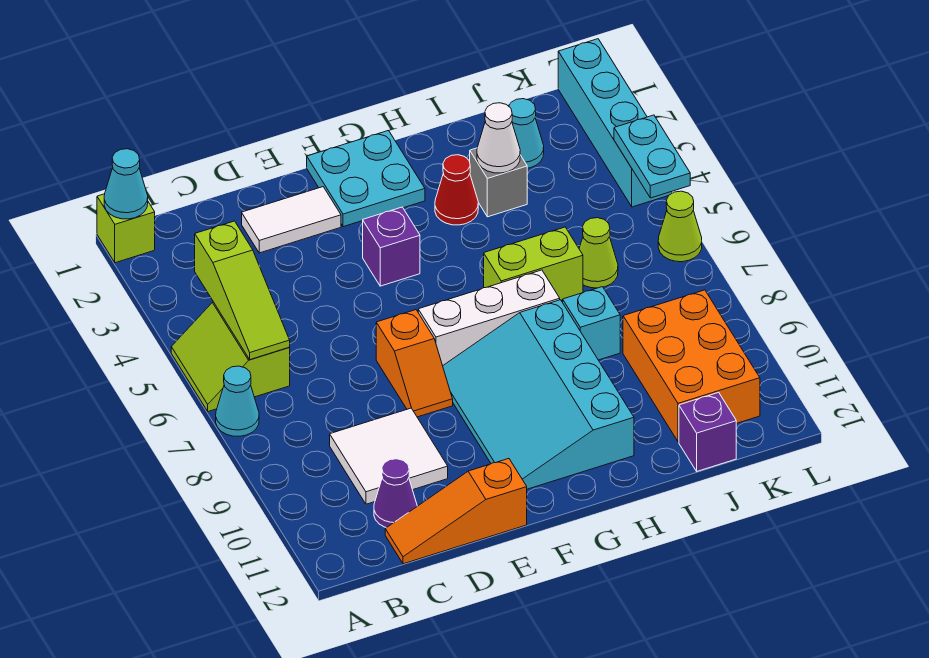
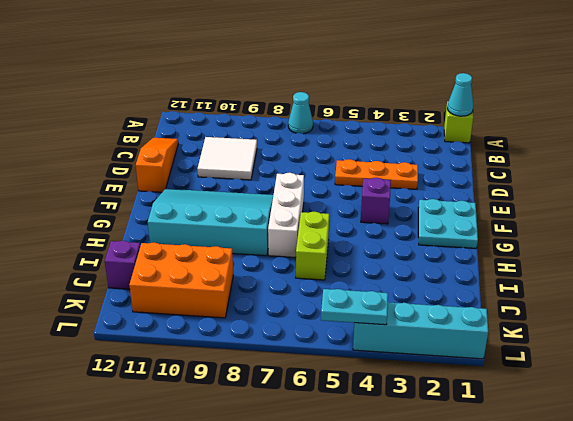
orange 1x3 plate [335,159,418,189] -> none
none -> lime 2x2 slope [171,302,290,411]
none -> purple 1x1 cone [374,459,417,528]
none -> white 1x2 tile [242,187,341,253]

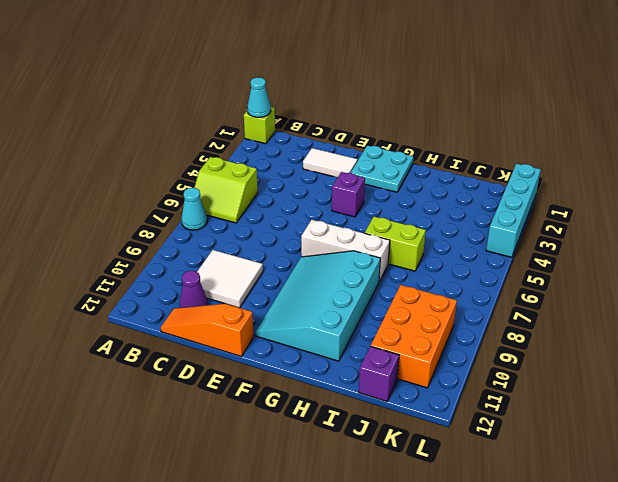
lime 2x2 slope [194,157,258,223] -> lime 2x2 slope turned to [171,302,290,411]
none -> orange 1x2 slope [376,310,453,417]
none -> red 1x1 cone [435,155,478,225]
none -> grey 1x1 brick [470,148,527,217]

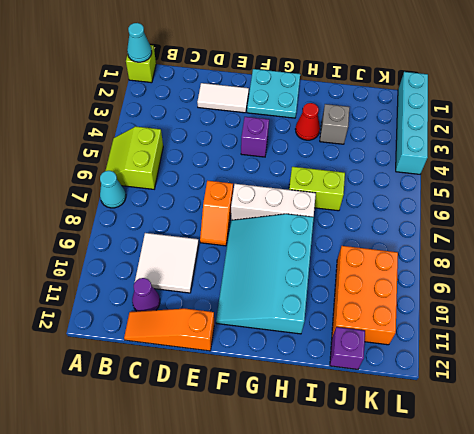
none -> cyan 1x1 brick [563,287,620,360]
none -> cyan 1x1 cone [509,99,544,168]
none -> lime 1x1 cone [579,218,618,288]

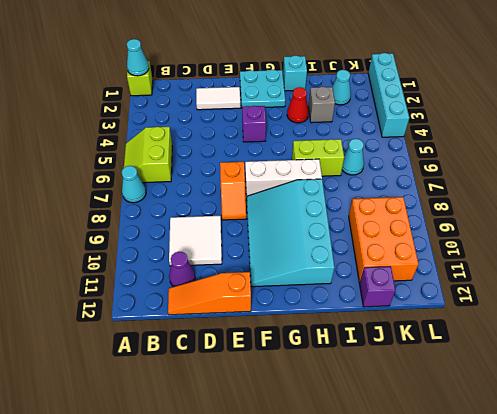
cyan 1x1 brick [283,56,307,91] -> cyan 1x1 brick moved to [563,287,620,360]
cyan 1x1 cone [342,139,364,175] -> lime 1x1 cone [579,218,618,288]
none -> lime 1x1 cone [658,191,702,262]
none -> lime 1x3 slope [195,221,290,360]
none -> white 1x1 cone [477,103,520,173]

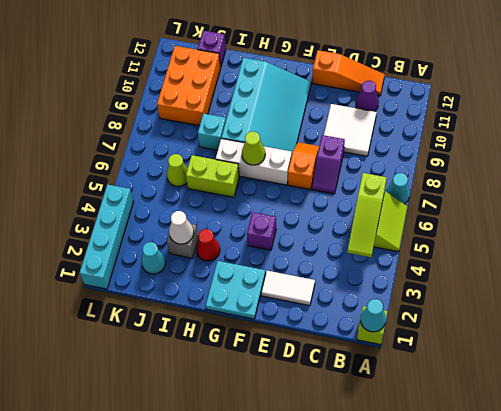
lime 1x3 slope [347,173,387,257] -> lime 1x3 slope turned to [195,221,290,360]
purple 1x2 slope [312,135,345,194] -> none
lime 1x1 cone [242,131,265,165] -> lime 1x1 cone moved to [658,191,702,262]
none -> cyan 1x2 plate [614,115,690,198]

